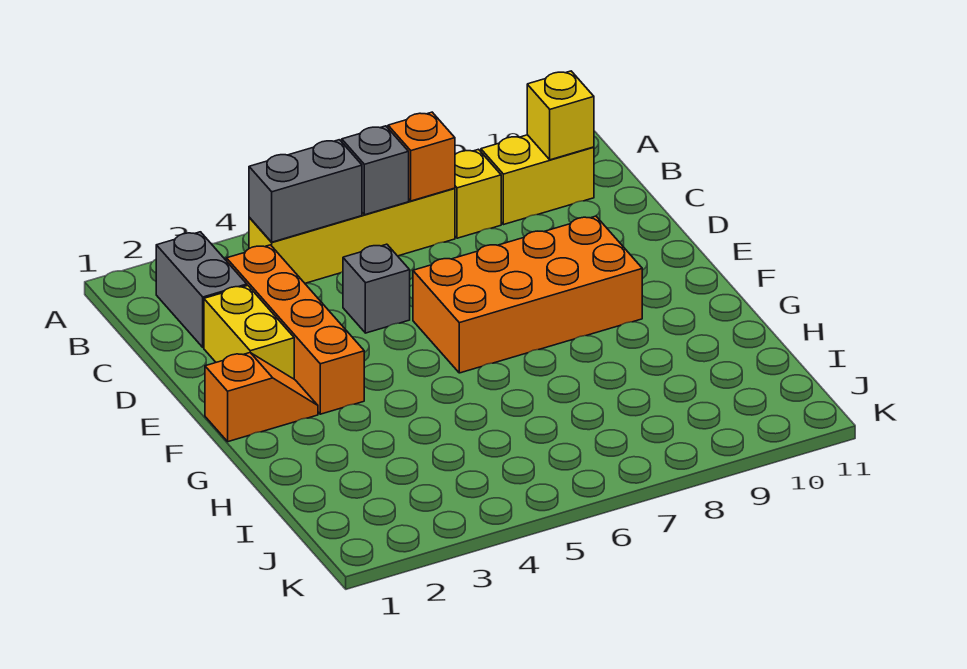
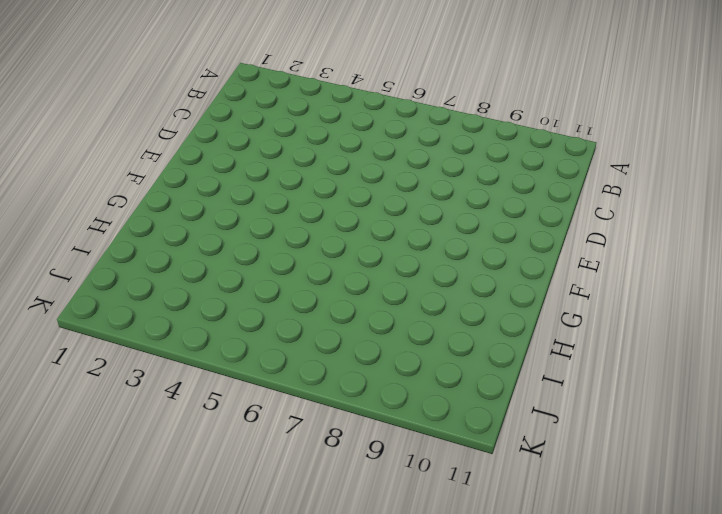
none -> grey 1x2 brick [156,232,247,347]
none -> yellow 1x4 brick [249,188,455,283]
none -> yellow 1x1 brick [455,149,501,238]

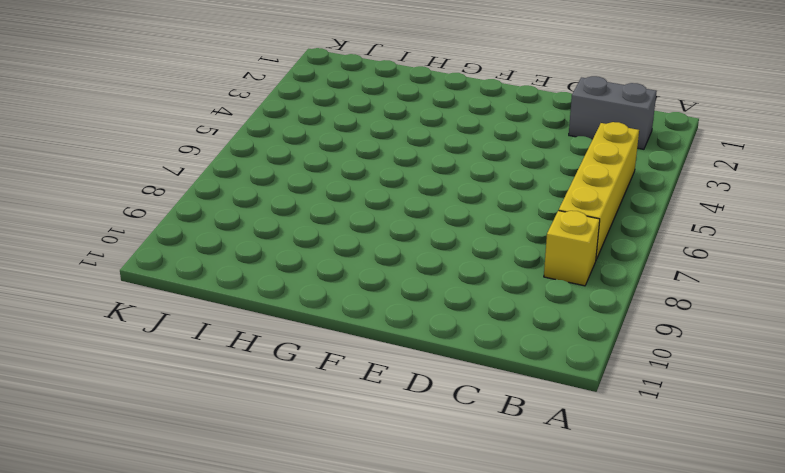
none -> yellow 1x2 brick [481,135,594,225]
none -> orange 1x4 brick [226,245,364,414]
none -> yellow 1x2 brick [204,286,294,379]

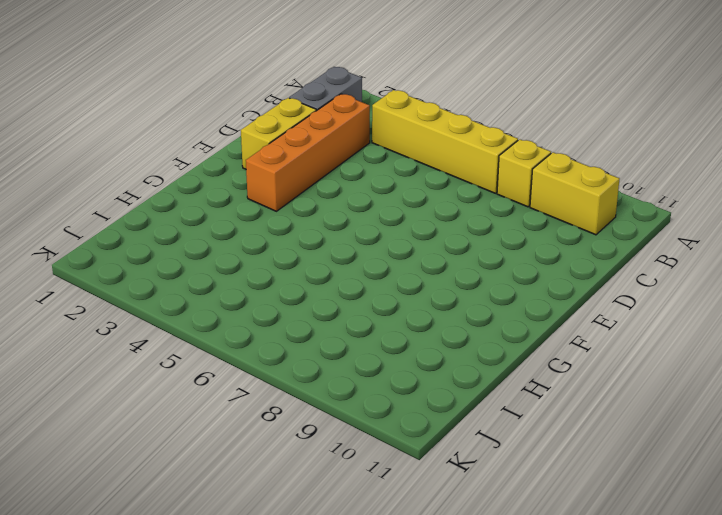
none -> grey 1x1 brick [343,244,410,333]
none -> orange 2x4 brick [413,216,642,373]
none -> orange 1x2 slope [205,353,318,442]

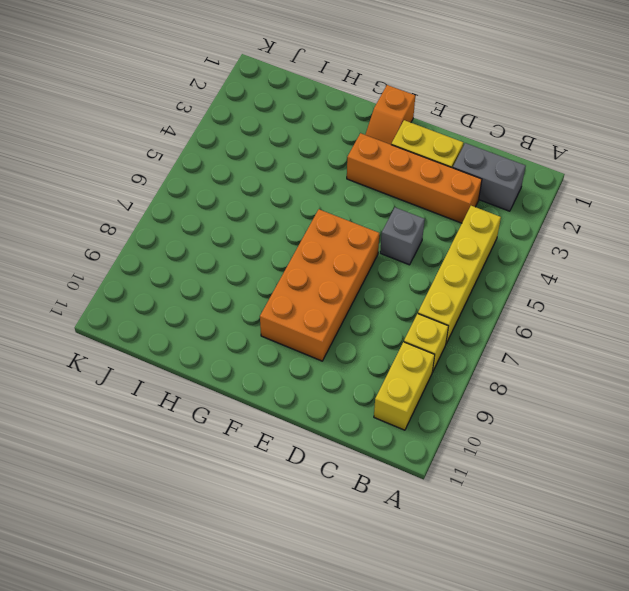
none -> grey 1x2 brick [249,140,362,242]
none -> grey 1x1 brick [342,126,409,215]
none -> orange 1x1 brick [388,112,455,201]

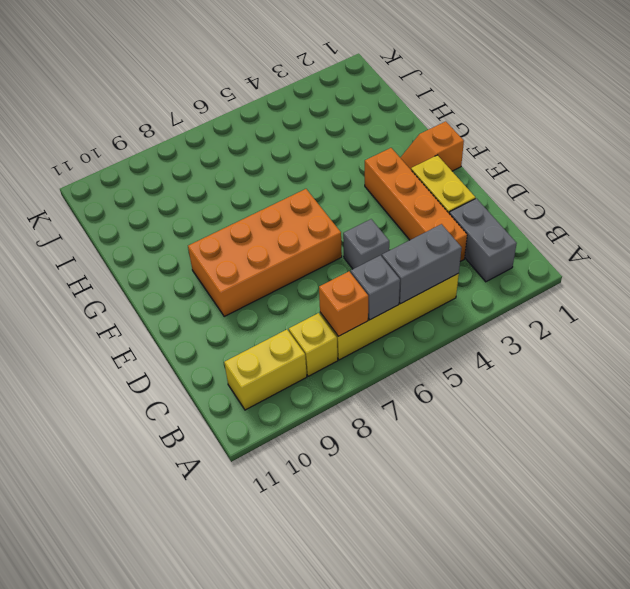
none -> yellow 1x1 brick [527,71,594,160]

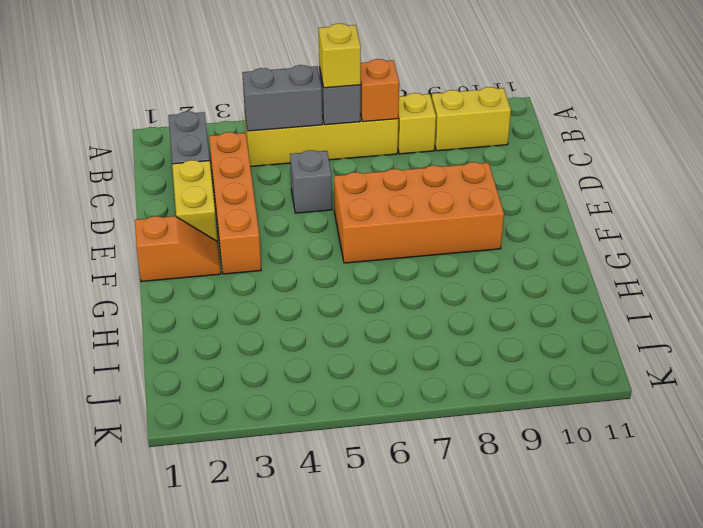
yellow 1x1 brick [319,23,361,88] -> yellow 1x1 brick moved to [527,71,594,160]

